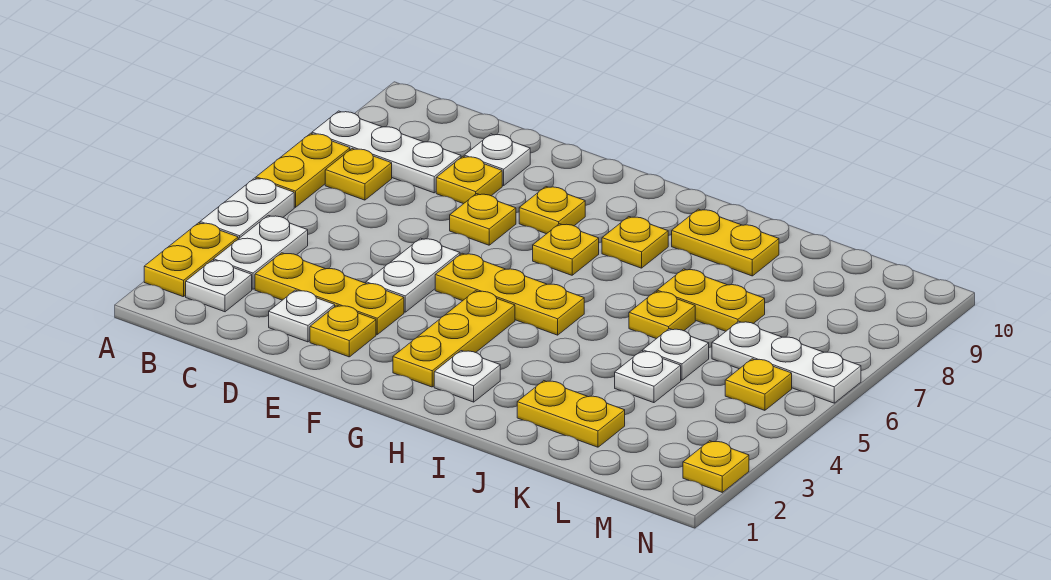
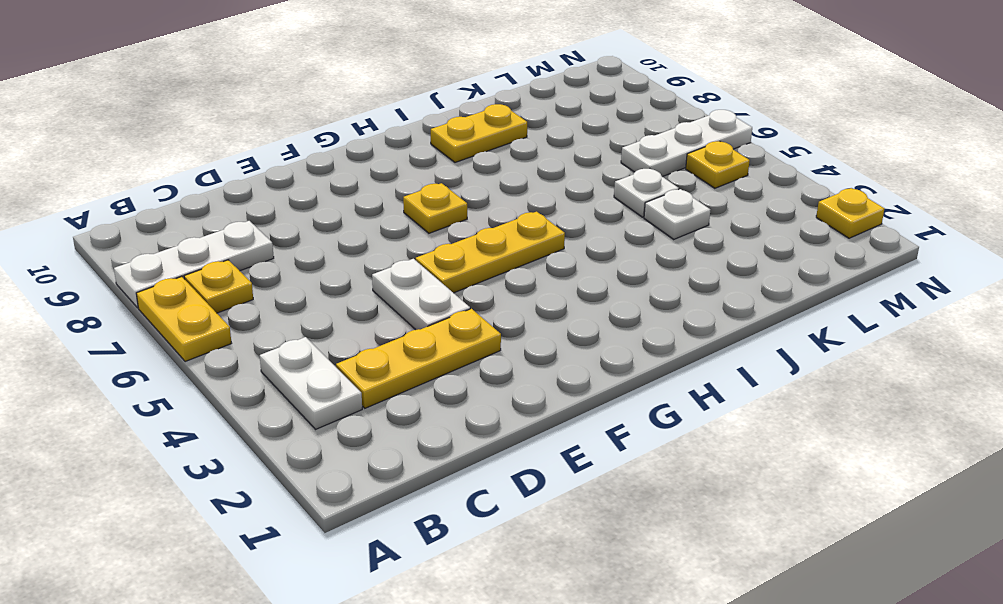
none -> yellow 1x2 plate [144,223,238,297]
none -> white 1x2 plate [200,178,294,239]
none -> white 1x1 plate [186,260,252,312]

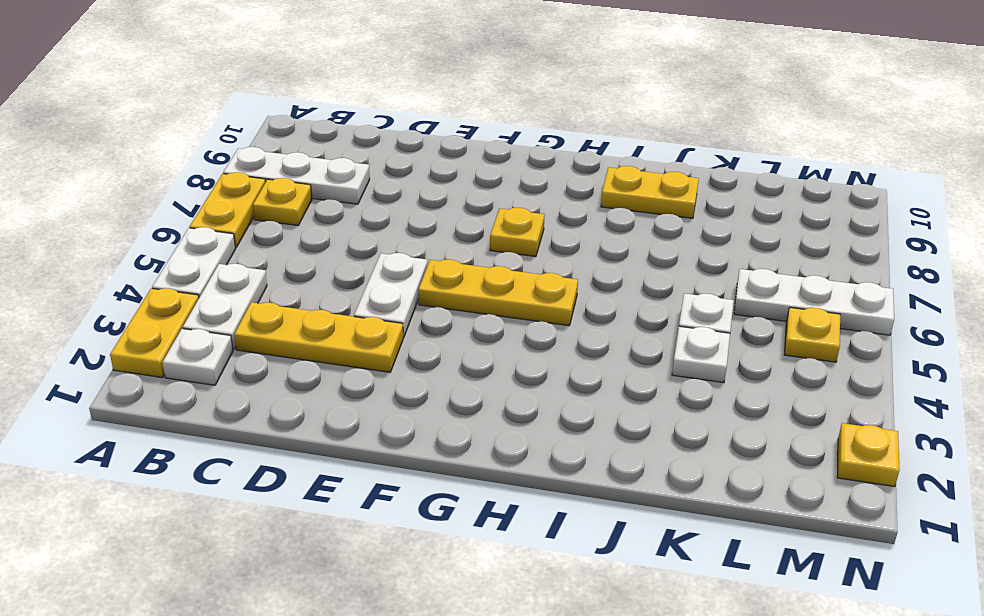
none -> white 1x1 plate [269,290,335,342]
none -> yellow 1x1 plate [436,156,502,204]
none -> white 1x1 plate [464,134,530,186]

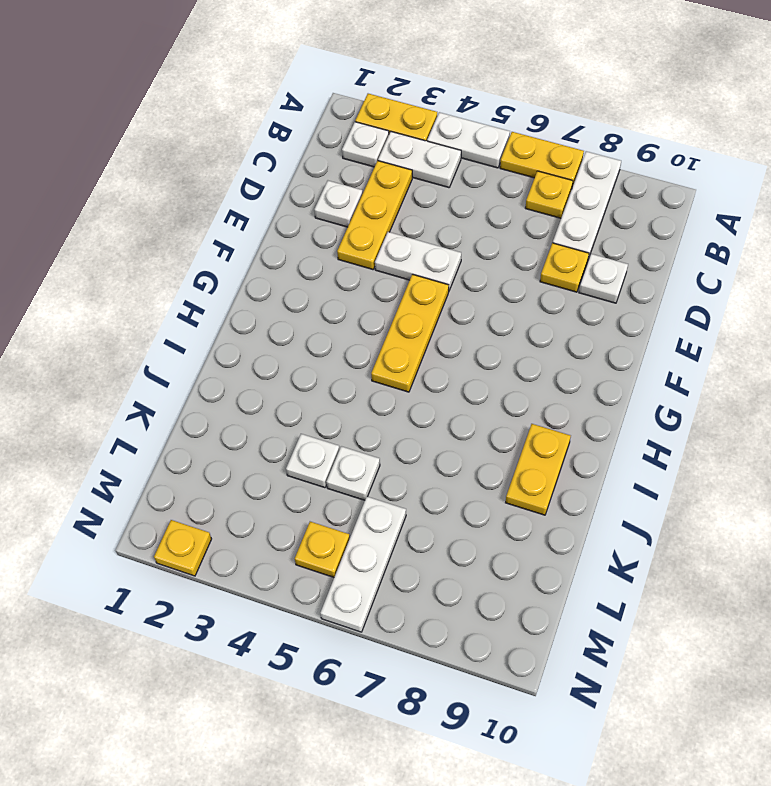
none -> yellow 1x1 plate [310,305,376,357]
none -> yellow 1x1 plate [450,194,516,245]
none -> yellow 1x1 plate [519,187,585,234]

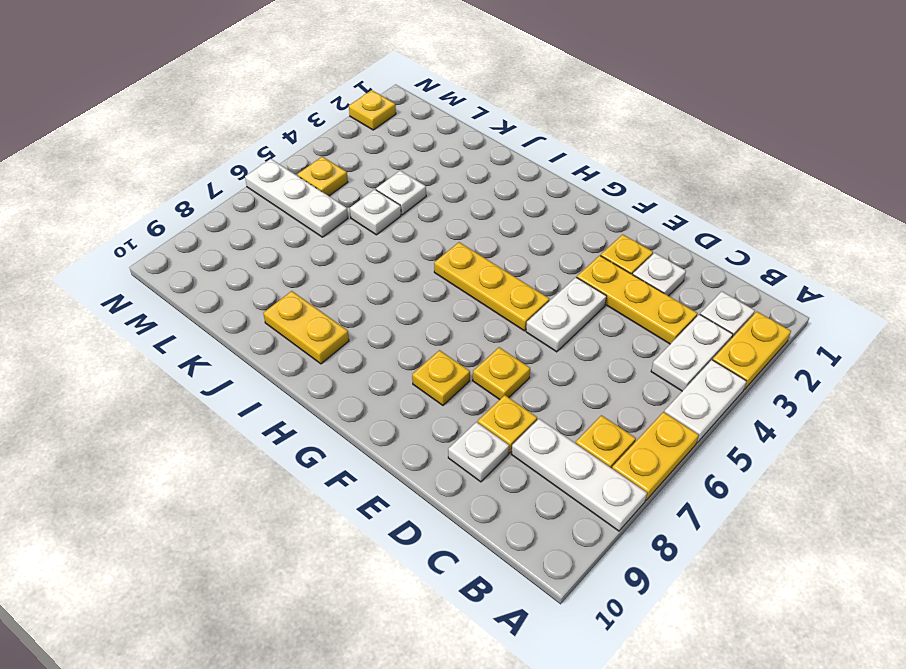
none -> yellow 1x3 plate [393,291,515,387]
none -> yellow 1x1 plate [533,224,599,275]
none -> white 1x1 plate [434,351,500,402]

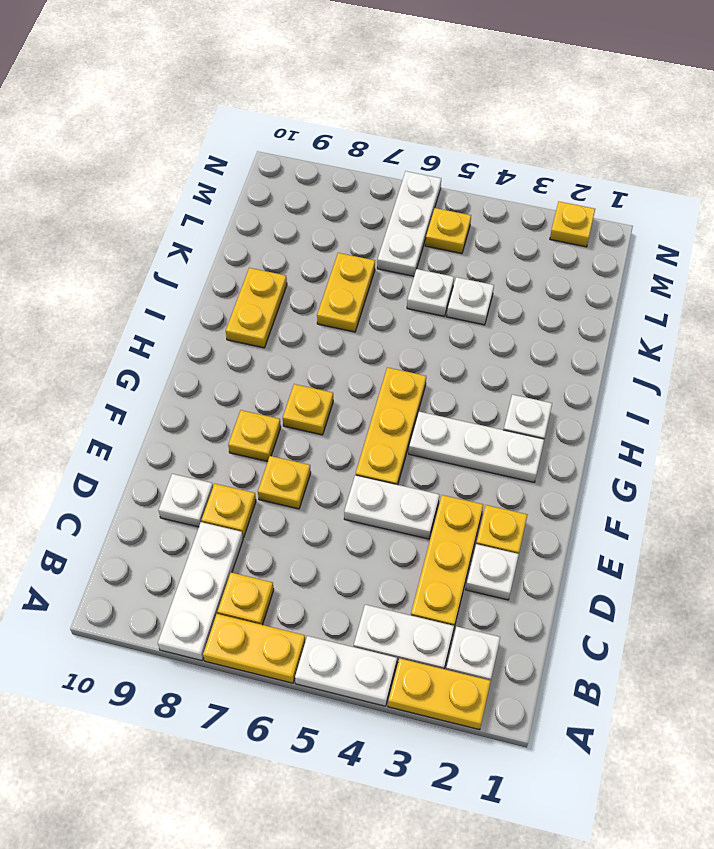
white 1x3 plate [409,412,544,482] -> yellow 1x3 plate [393,291,515,387]
none -> yellow 1x1 plate [602,217,668,268]
none -> yellow 1x2 plate [517,381,625,447]
none -> yellow 1x1 plate [629,291,695,339]

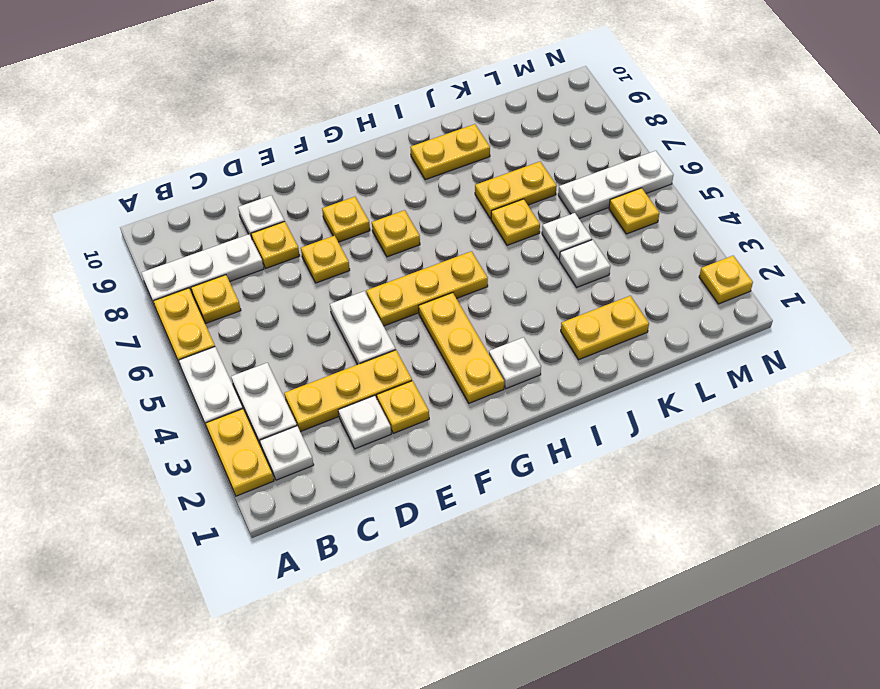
none -> yellow 1x1 plate [602,217,668,268]

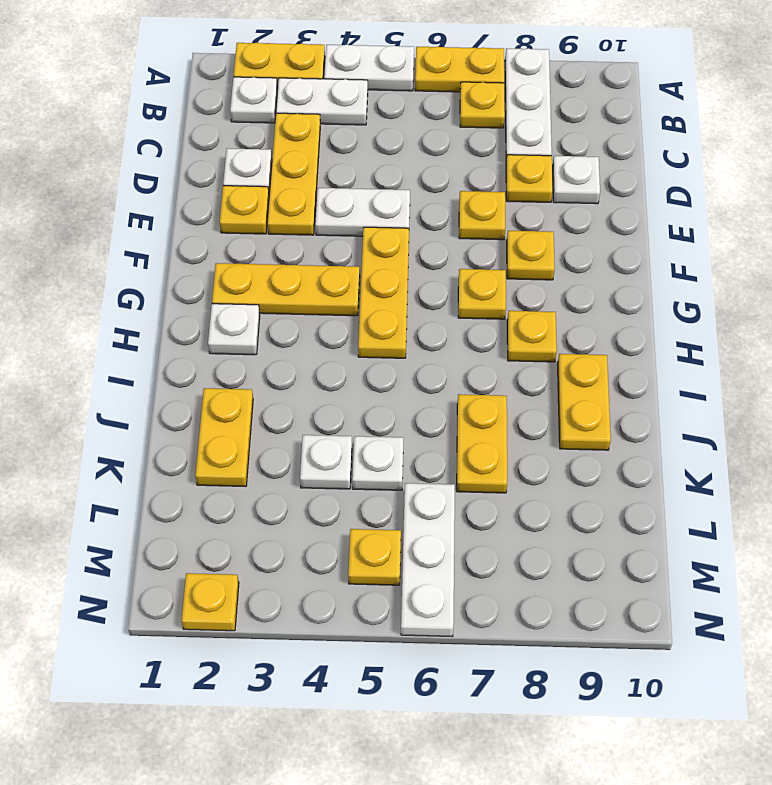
none -> yellow 1x1 plate [629,291,695,339]

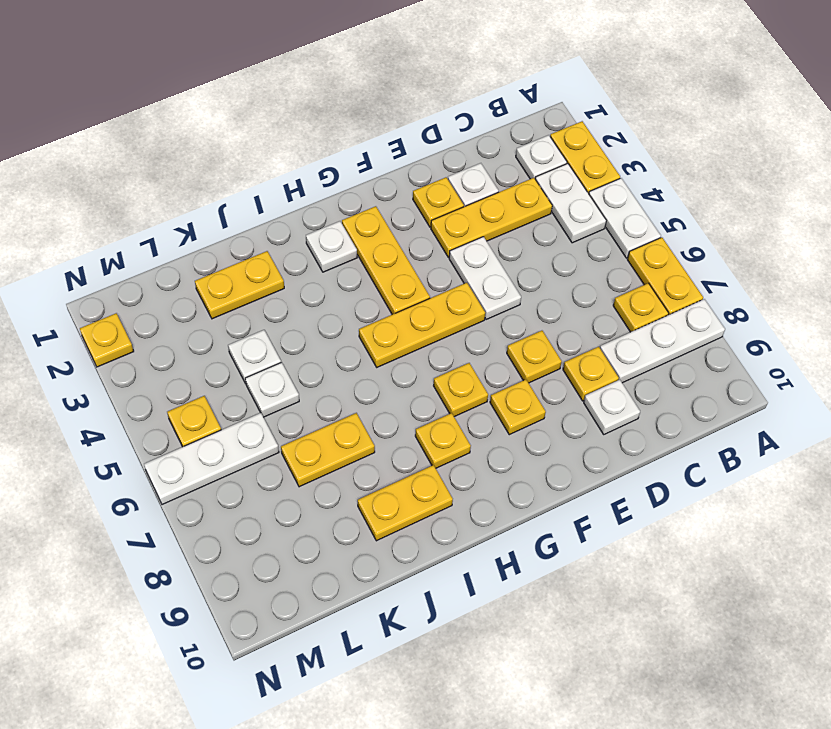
none -> yellow 1x1 plate [629,291,695,339]

